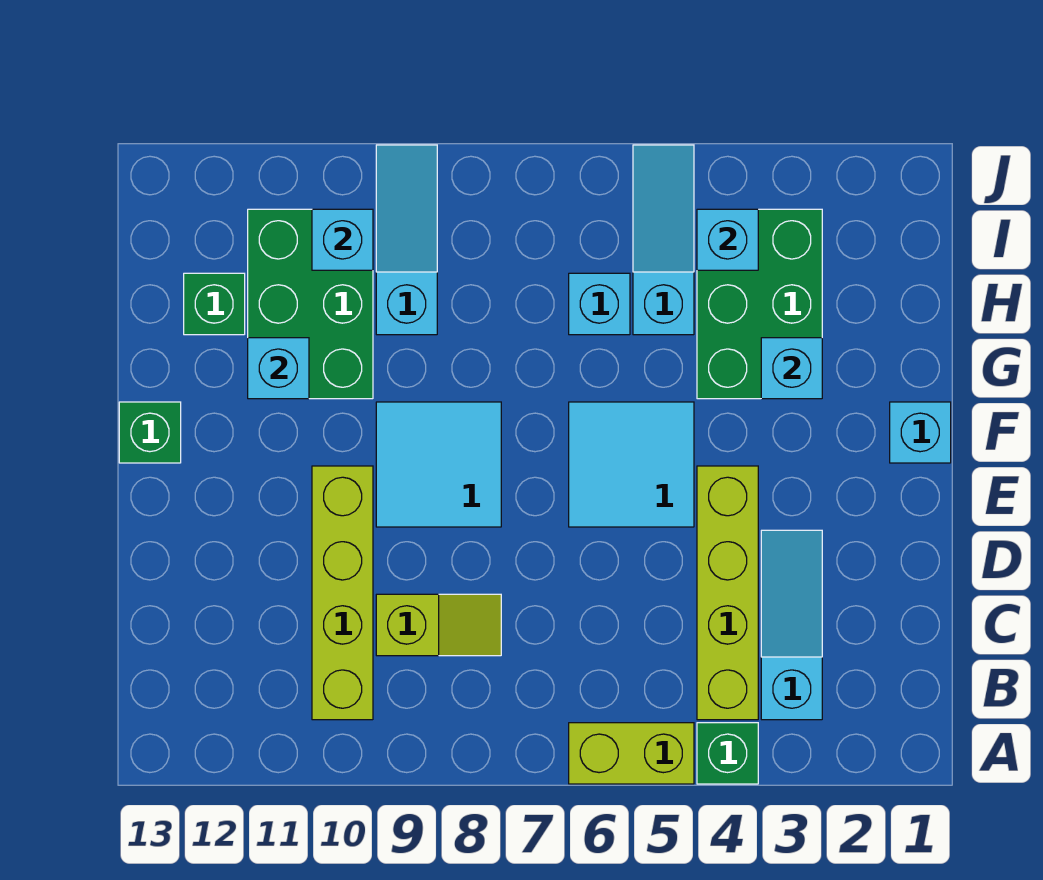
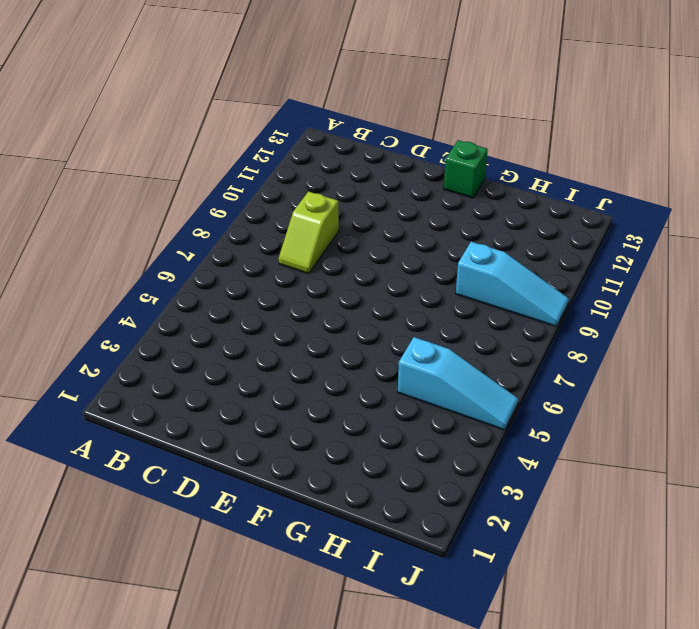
none -> green 1x1 brick [697,723,758,784]
none -> lime 1x2 brick [569,723,694,784]
none -> cyan 1x3 slope [761,530,822,720]

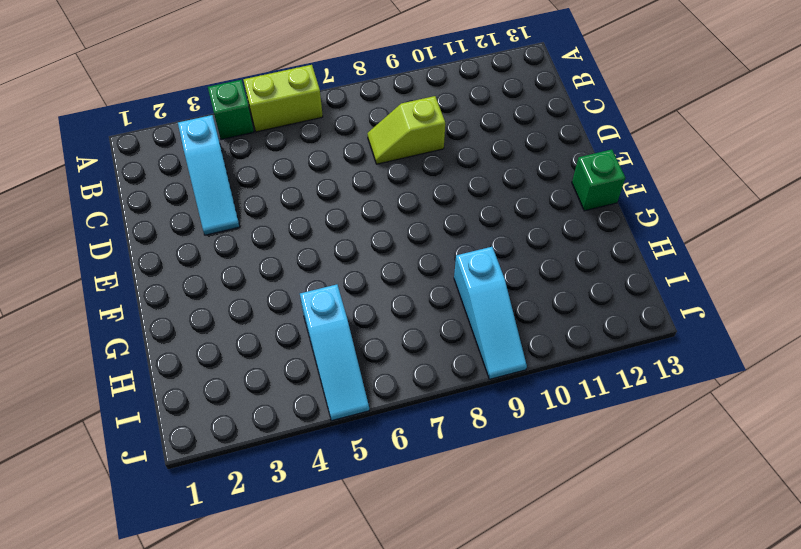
none -> lime 1x4 brick [697,466,758,720]
none -> lime 1x4 brick [312,466,373,720]
none -> cyan 2x2 tile [569,402,694,527]

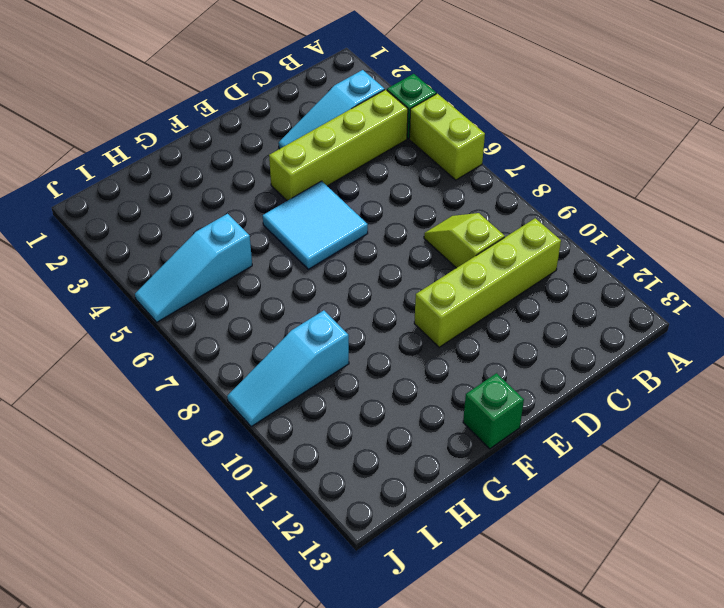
none -> cyan 2x2 tile [376,402,501,527]
none -> cyan 1x1 brick [890,402,951,463]
none -> green 2x3 brick [697,209,822,399]

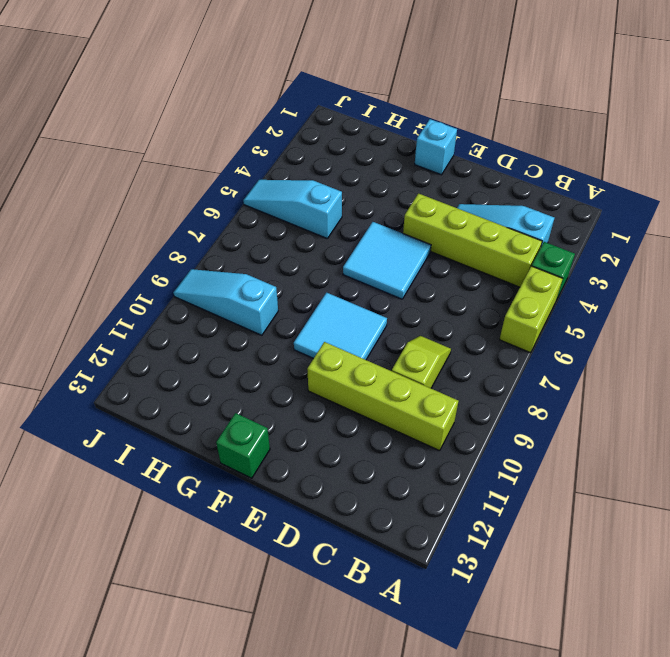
none -> green 2x3 brick [697,209,822,399]
none -> green 2x3 brick [248,209,373,399]
none -> cyan 1x1 brick [569,273,630,335]

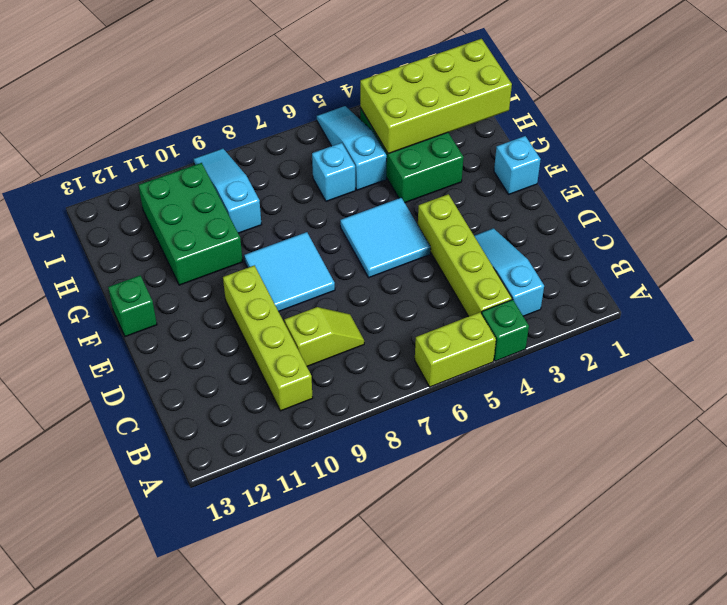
lime 2x4 brick [360,39,512,154] -> cyan 1x1 brick [697,209,758,270]
none -> green 1x1 brick [184,273,245,335]
none -> cyan 1x1 brick [761,338,822,399]
none -> cyan 1x1 brick [248,338,309,399]

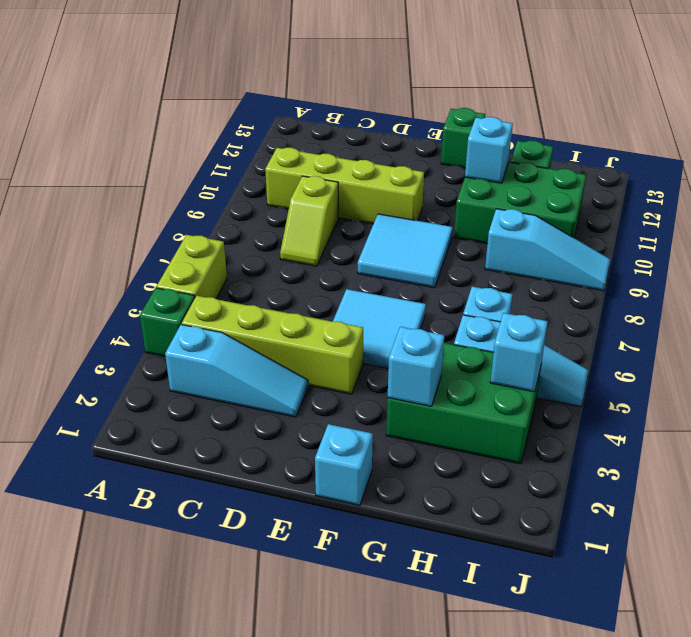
none -> cyan 1x1 brick [312,209,373,270]

